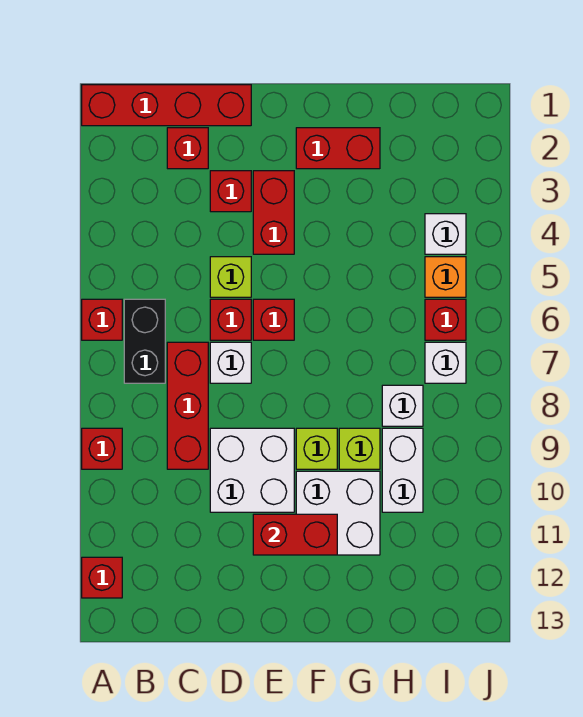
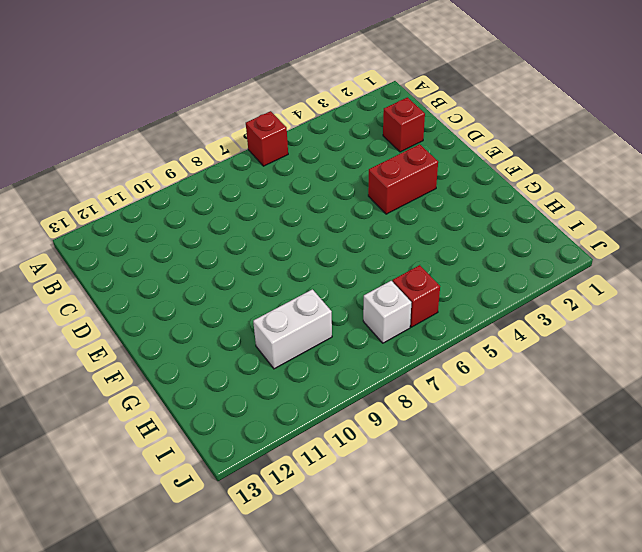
none -> red 1x4 brick [82,85,251,126]
none -> red 1x1 brick [82,428,122,469]
none -> red 1x1 brick [82,557,122,598]

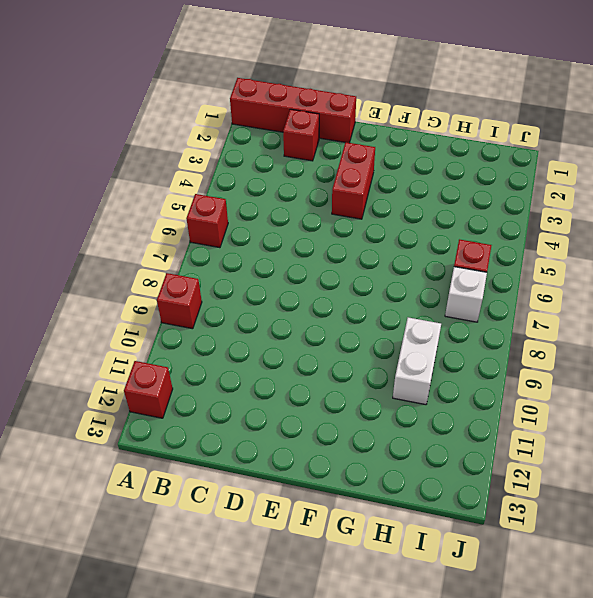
none -> black 1x2 brick [124,299,165,383]
none -> red 1x3 brick [167,342,208,469]
none -> red 1x1 brick [210,171,251,212]

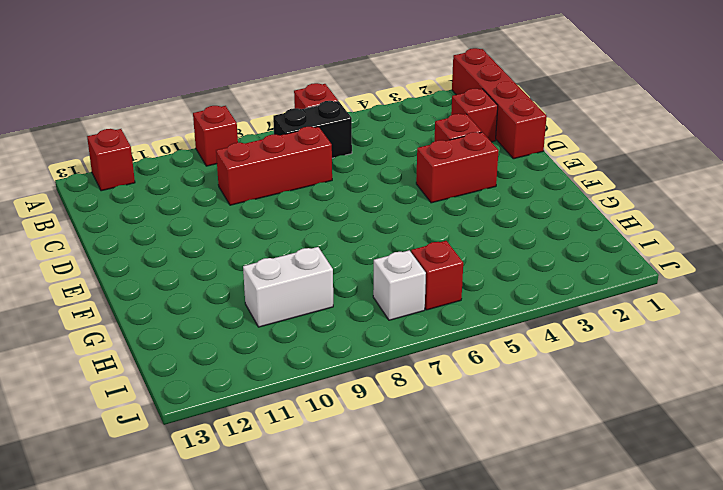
none -> lime 1x1 brick [210,257,251,297]
none -> red 1x1 brick [210,299,251,340]
none -> white 1x1 brick [210,342,251,383]

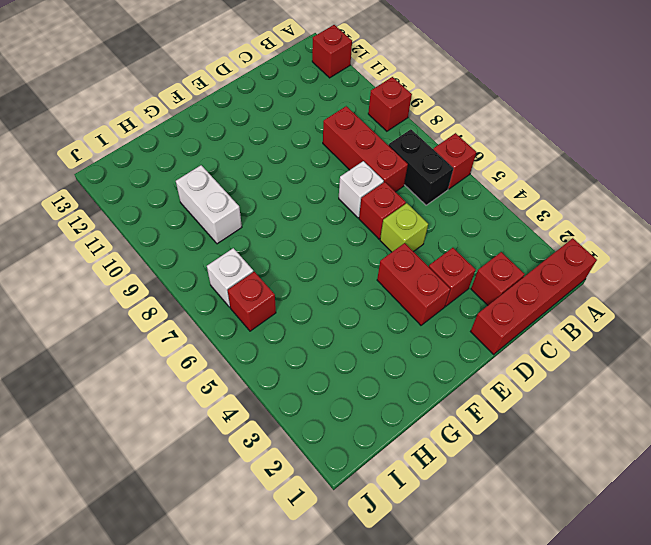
none -> white 2x2 brick [210,428,294,512]
none -> red 1x1 brick [253,299,294,340]
none -> red 1x2 brick [296,128,380,169]

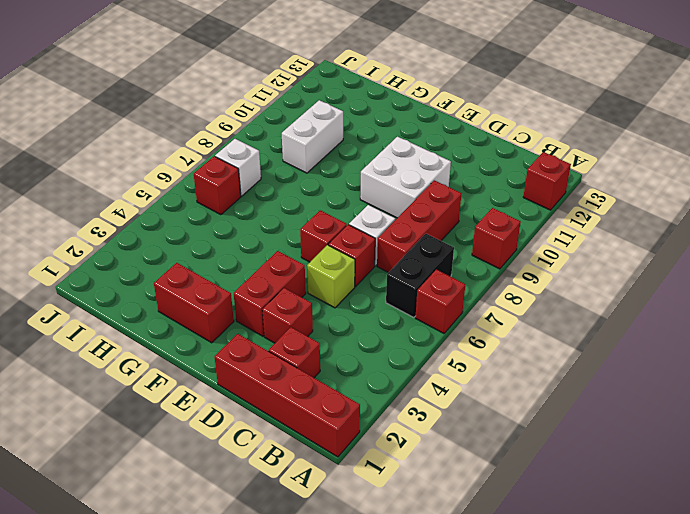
none -> lime 1x1 brick [296,428,337,469]
none -> white 2x2 brick [296,471,380,555]
none -> lime 1x1 brick [339,428,380,469]

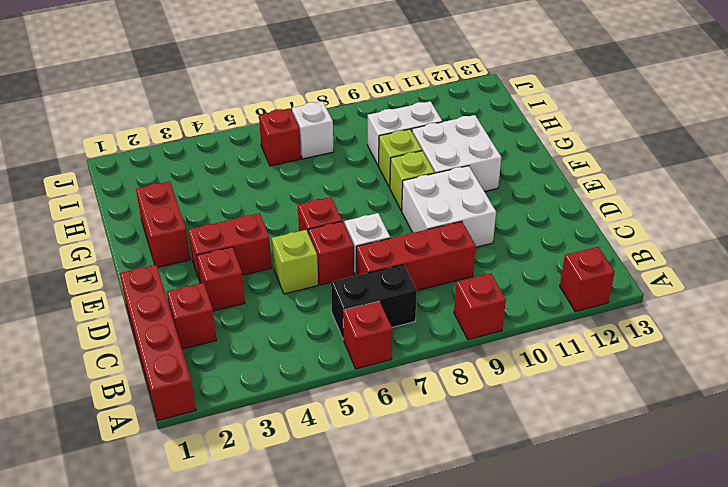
none -> white 1x1 brick [382,385,423,426]
none -> white 1x1 brick [425,214,466,254]
none -> orange 1x1 brick [425,257,466,297]

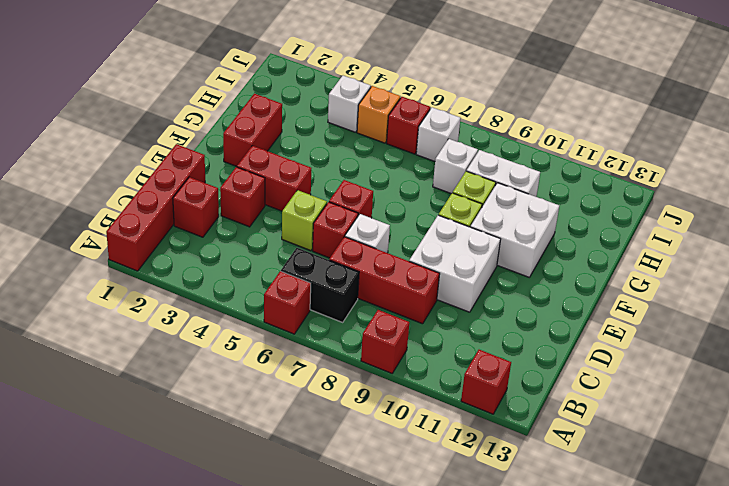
none -> red 1x2 brick [253,514,337,555]

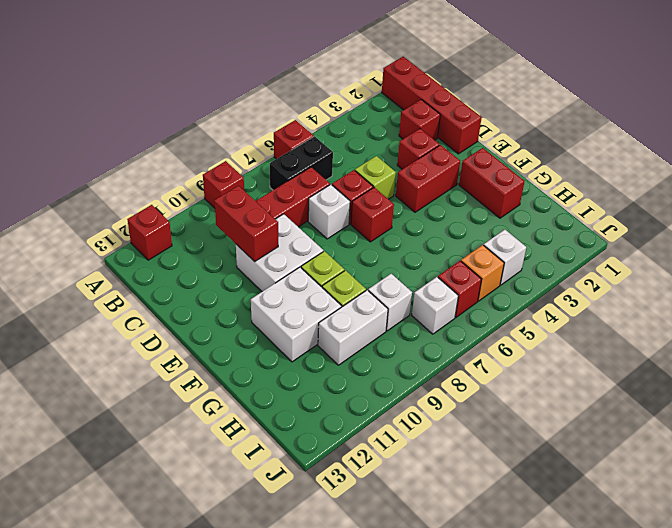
red 1x2 brick [214,186,278,262] -> red 1x2 brick moved to [253,514,337,555]

